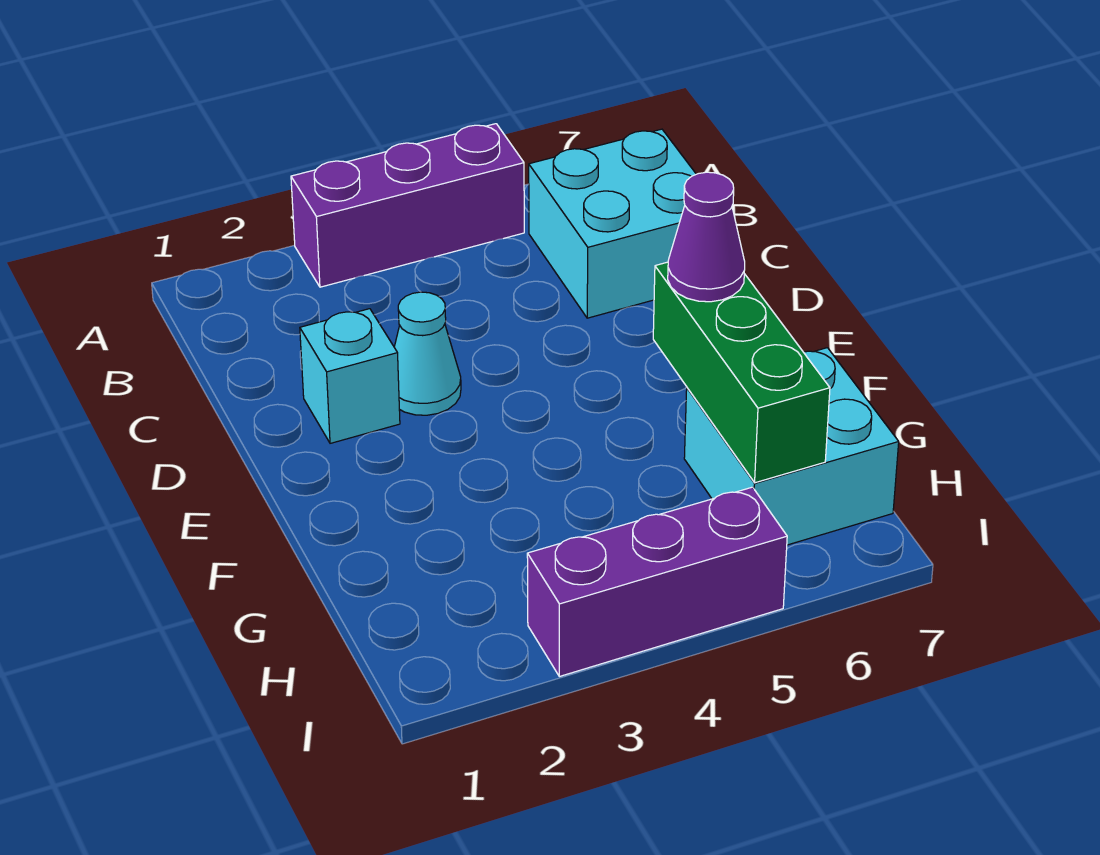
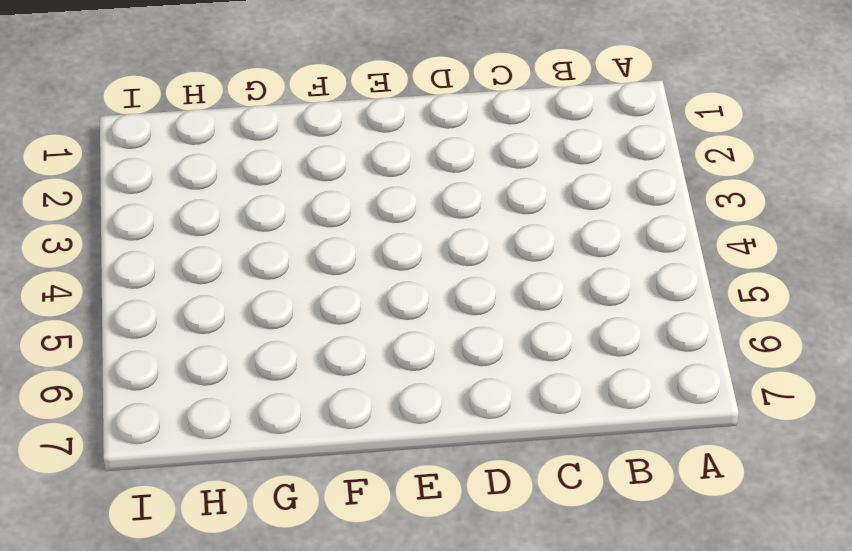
none -> purple 1x3 brick [291,124,524,287]
none -> cyan 2x2 brick [529,129,696,318]

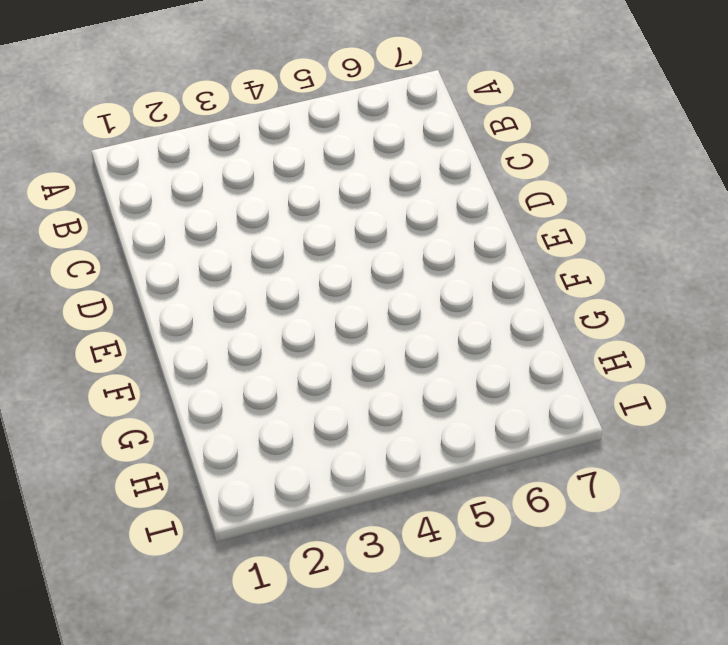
none -> purple 1x3 brick [291,124,524,287]
none -> cyan 2x2 brick [529,129,696,318]

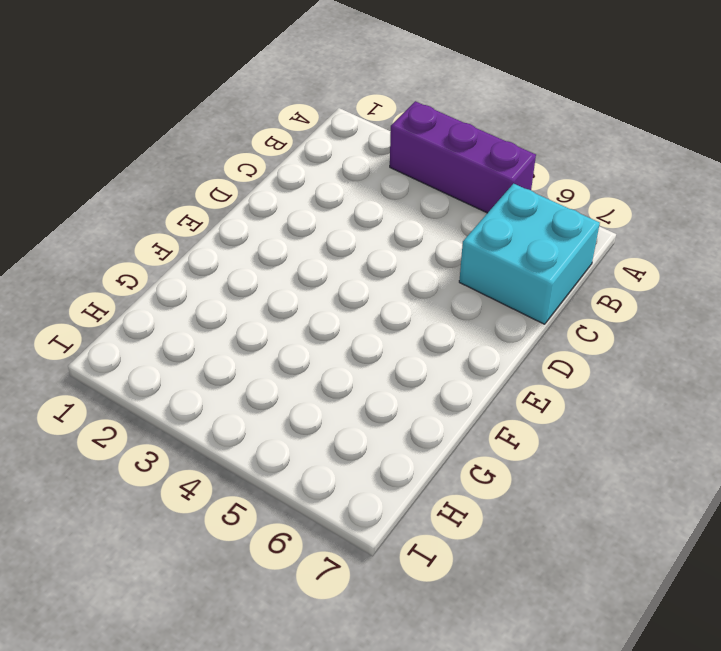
none -> cyan 1x1 brick [300,309,400,443]
none -> cyan 1x1 cone [394,292,461,415]

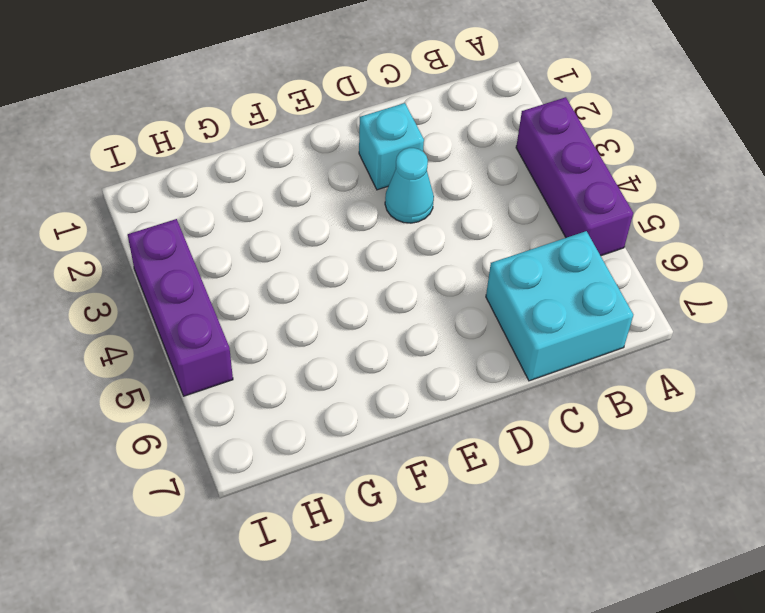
none -> cyan 2x2 brick [684,348,899,545]
none -> green 1x3 brick [653,262,830,483]

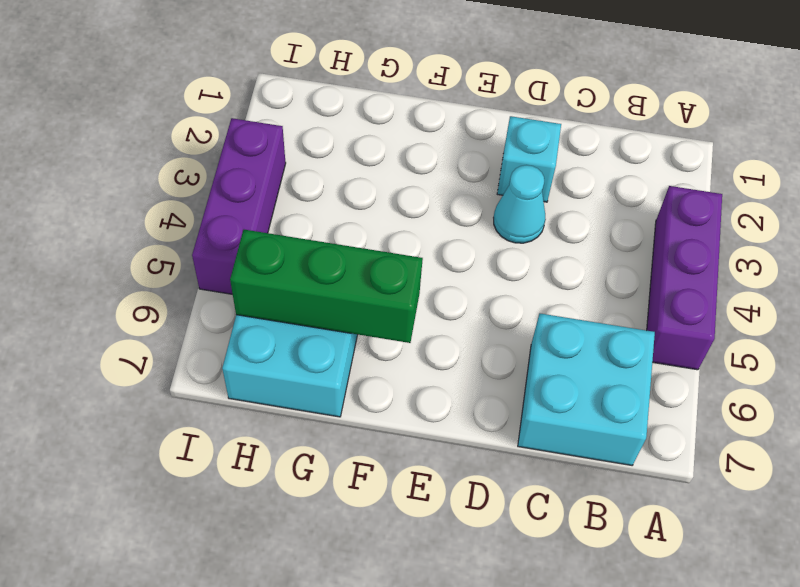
none -> purple 1x1 cone [668,172,745,302]

